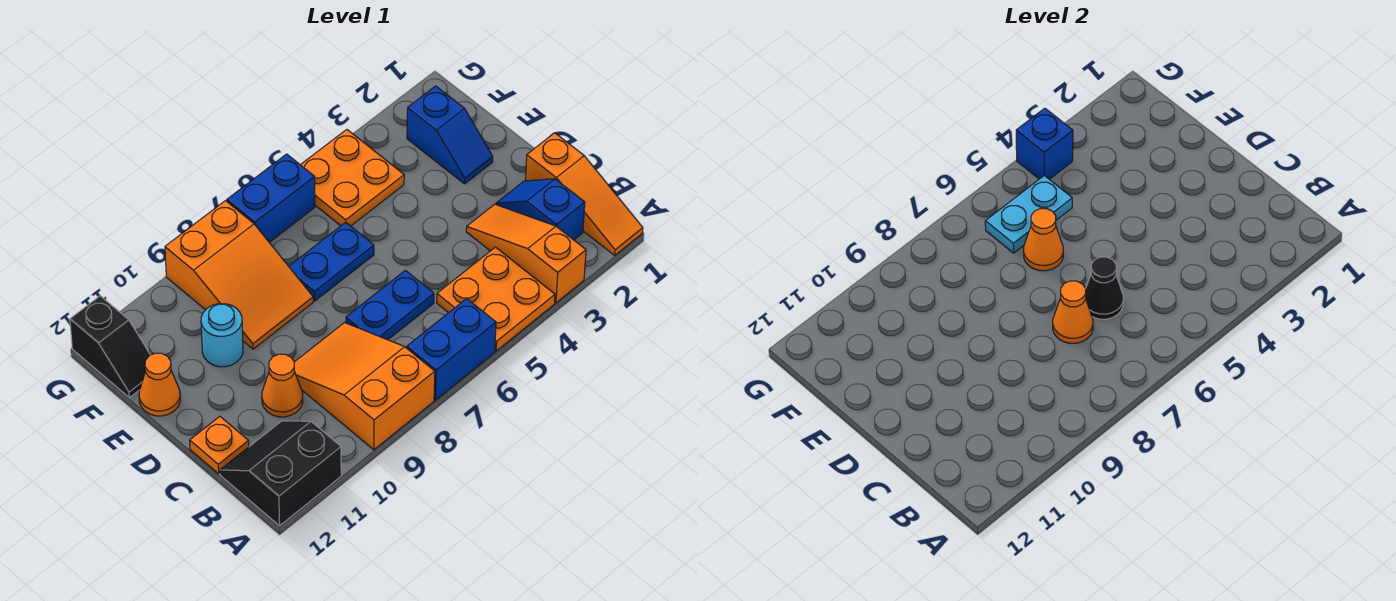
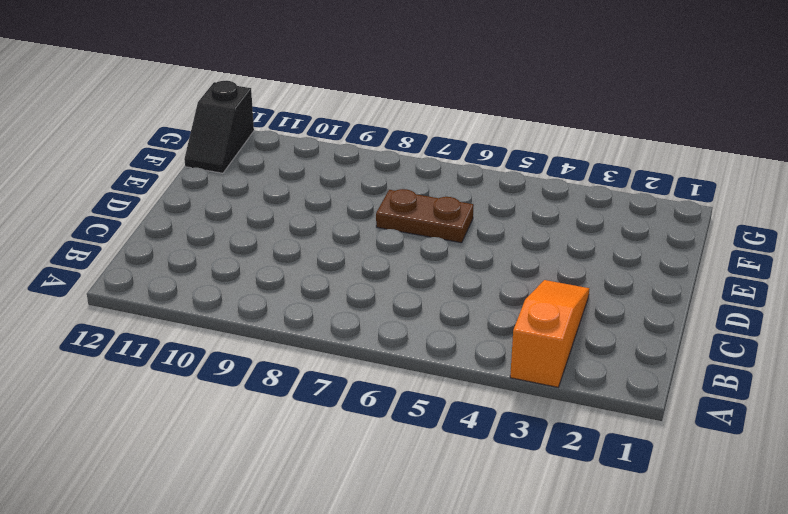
brown 1x2 plate [376,189,474,243] -> blue 1x2 plate [289,222,374,301]
none -> orange 1x3 slope [525,133,643,255]
none -> orange 2x2 plate [437,247,555,351]
none -> blue 1x2 brick [407,299,496,400]

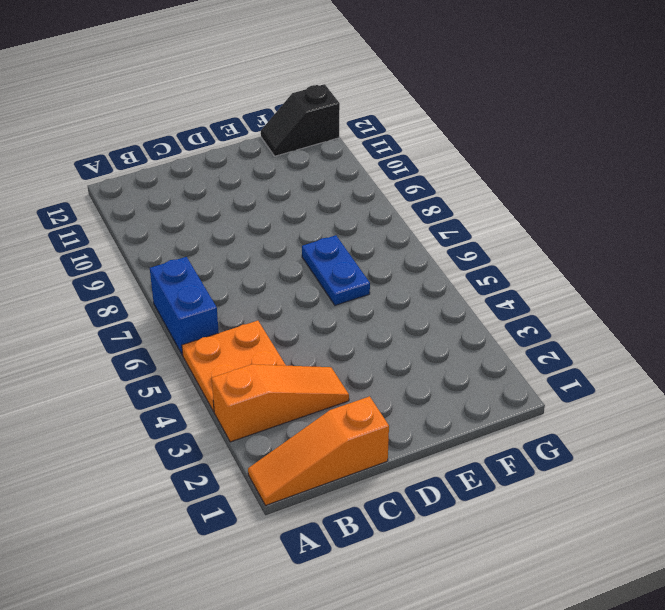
none -> orange 2x3 slope [294,323,435,450]
none -> black 2x2 slope [220,421,341,526]
none -> blue 1x2 slope [496,179,585,240]

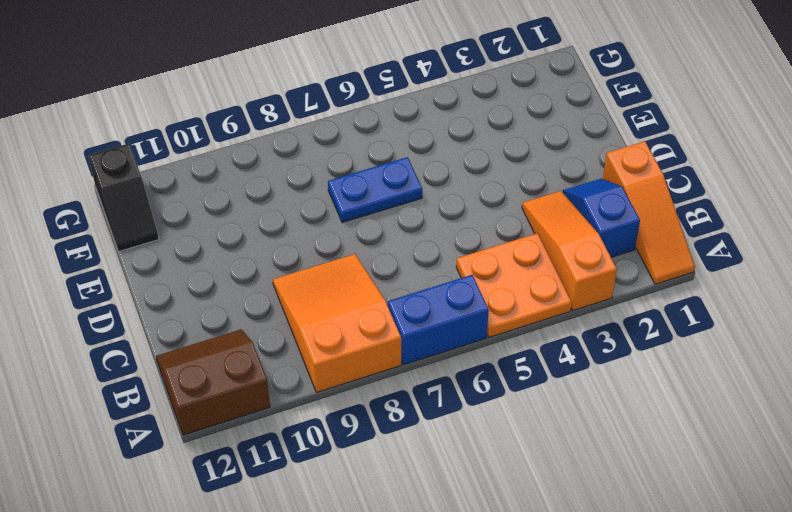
brown 2x2 slope [156,329,270,435] -> black 2x2 slope [220,421,341,526]
none -> blue 1x2 plate [346,270,434,340]
none -> orange 1x1 cone [262,354,303,417]
none -> orange 1x1 plate [190,417,249,474]

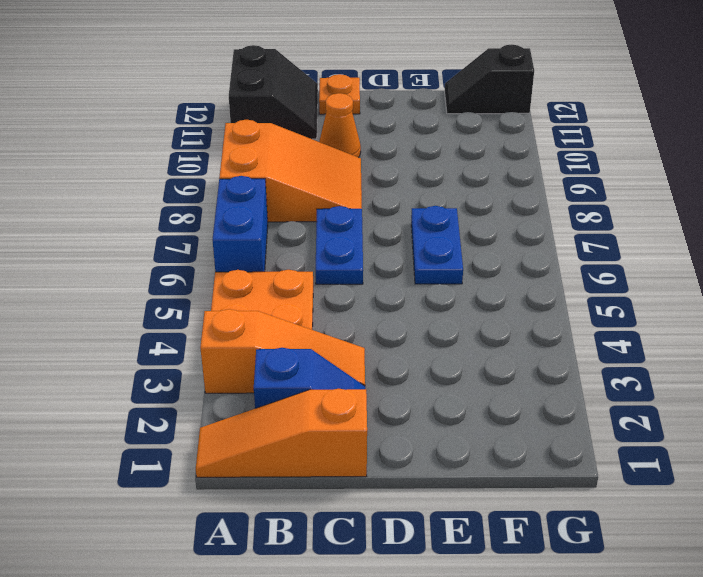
none -> blue 1x2 slope [407,86,493,184]
none -> orange 2x3 slope [165,201,313,349]
none -> cyan 1x1 round brick [201,304,243,367]

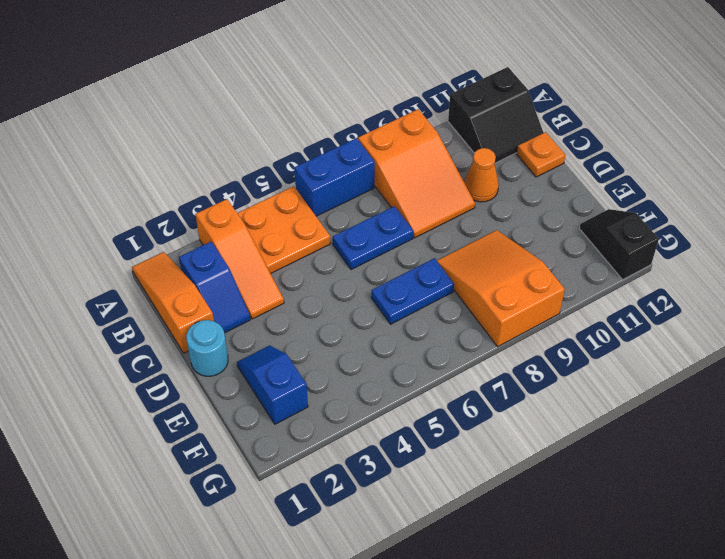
cyan 1x1 round brick [186,320,228,376] -> cyan 1x1 round brick moved to [201,304,243,367]
none -> orange 1x1 cone [139,353,180,416]
none -> orange 2x2 plate [301,130,404,226]
none -> blue 1x2 brick [227,154,315,242]

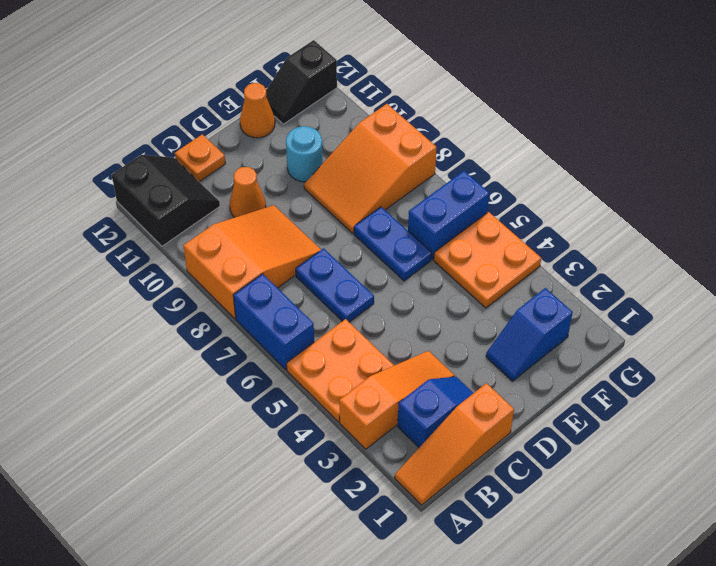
blue 1x2 brick [408,171,489,260] -> blue 1x2 brick turned to [227,154,315,242]
none -> black 1x1 cone [1086,257,1123,319]
none -> orange 1x1 cone [1053,281,1093,343]
none -> orange 1x1 cone [1024,209,1063,271]

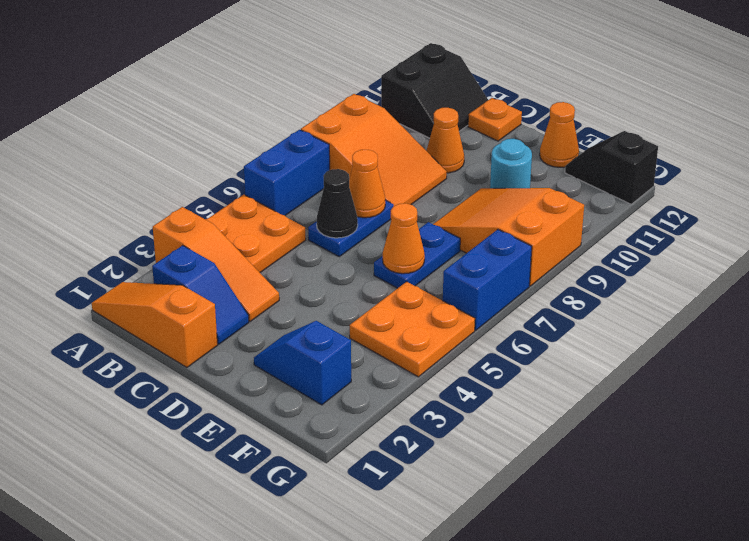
none -> cyan 1x2 plate [985,175,1072,253]
none -> blue 1x1 brick [1016,108,1073,179]

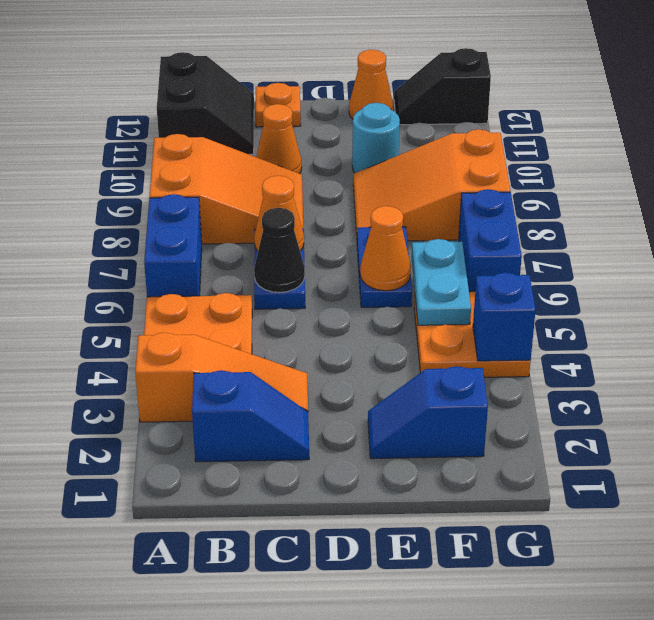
none -> orange 1x3 slope [525,133,643,255]

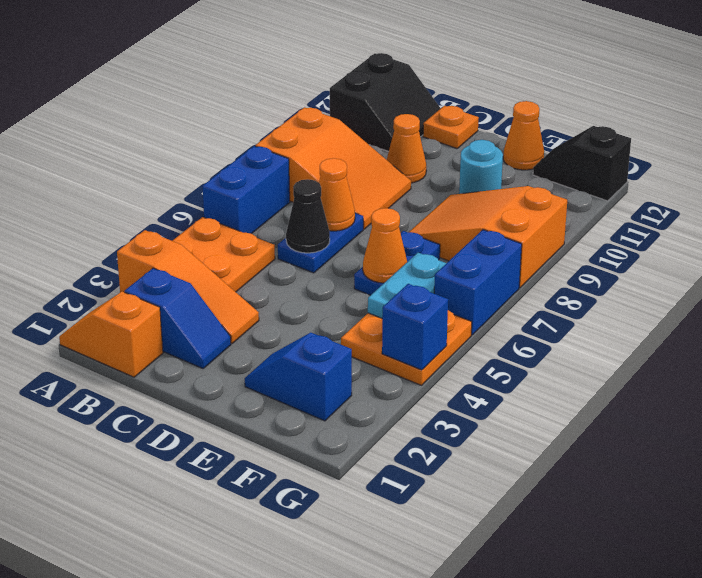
orange 1x2 slope [59,292,163,377] -> orange 1x3 slope [525,133,643,255]

